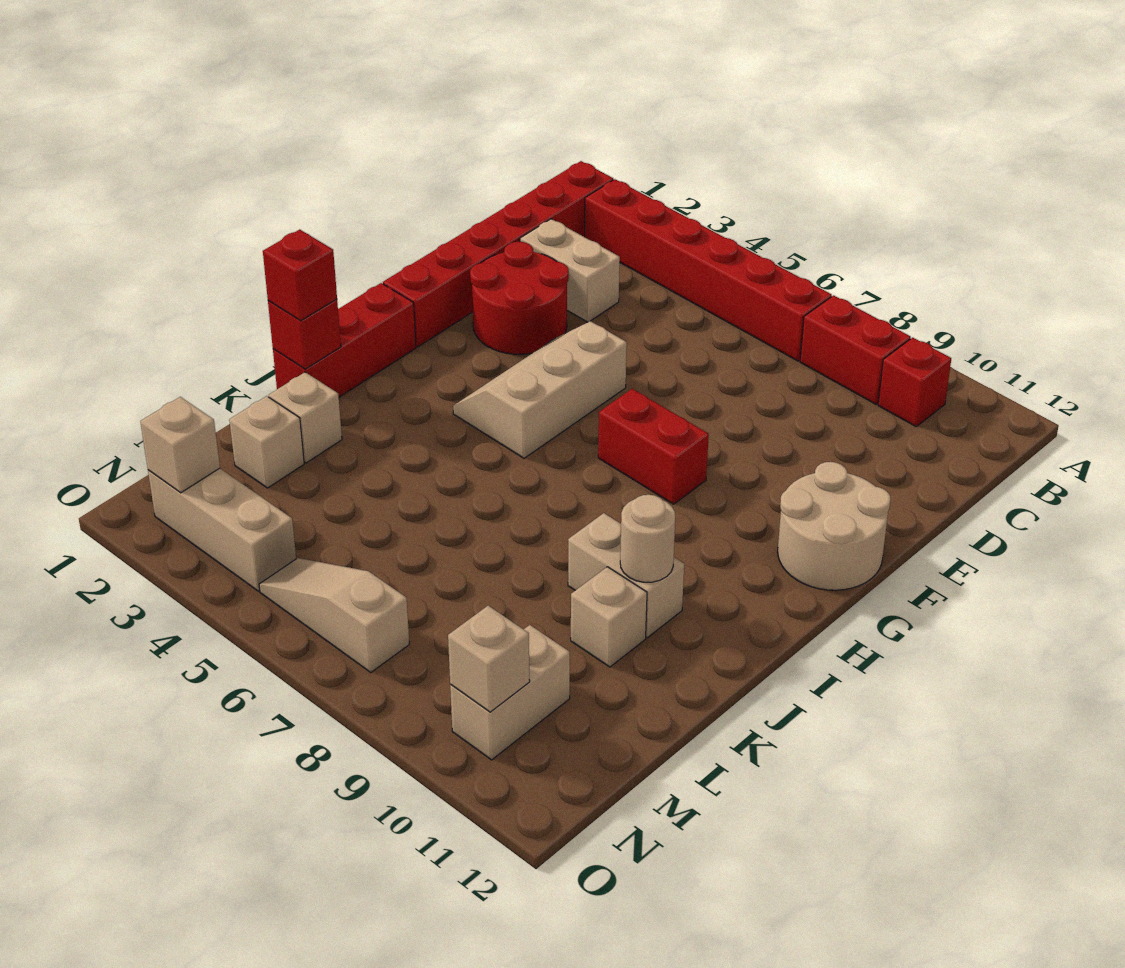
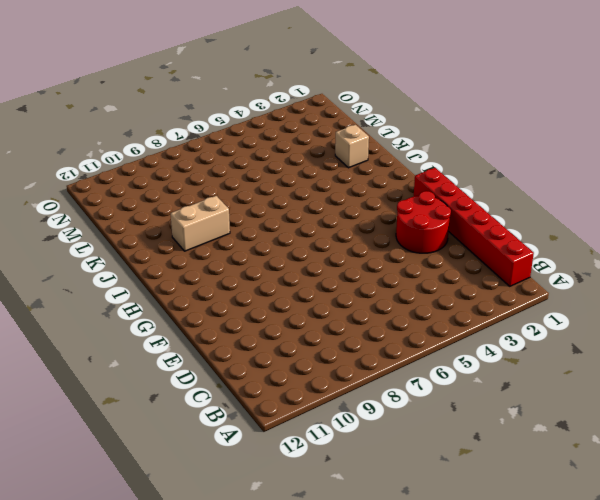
none -> red 1x6 brick [585,179,832,361]
none -> red 1x2 brick [800,295,911,404]
none -> red 1x1 brick [878,338,951,426]

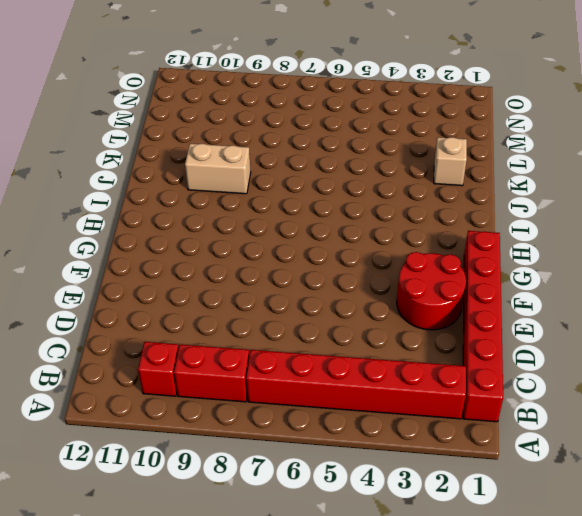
none -> tan 1x2 brick [520,219,620,322]
none -> tan 2x3 slope [453,321,627,458]
none -> tan 2x2 round brick [778,462,891,590]

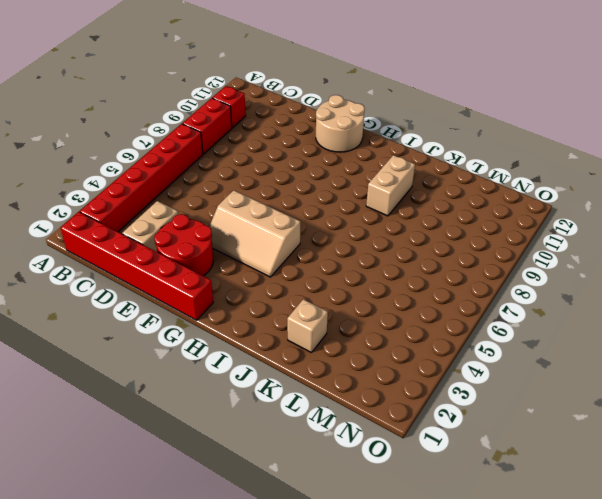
none -> red 1x2 brick [598,389,709,504]
none -> red 1x3 brick [273,283,416,397]
none -> tan 1x1 brick [571,567,647,667]

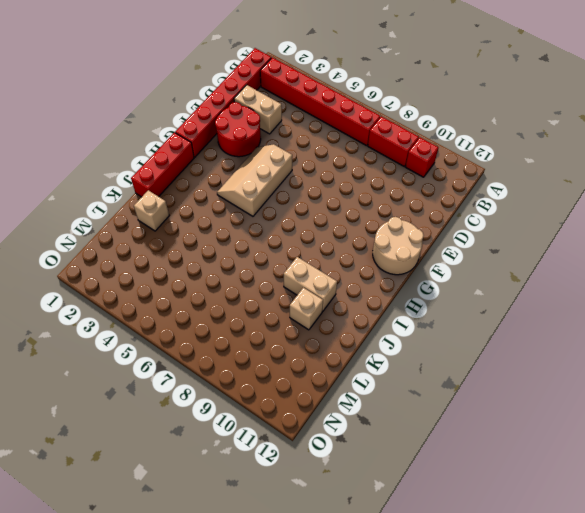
none -> red 1x2 brick [598,389,709,504]
none -> tan 1x1 brick [229,396,304,488]
none -> tan 1x2 brick [450,625,570,760]

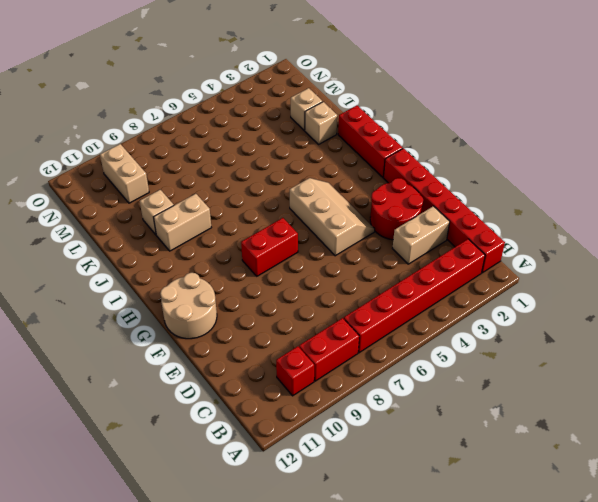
none -> tan 1x3 brick [148,468,296,591]
none -> tan 1x3 slope [259,558,409,672]
none -> red 1x1 brick [268,299,341,369]

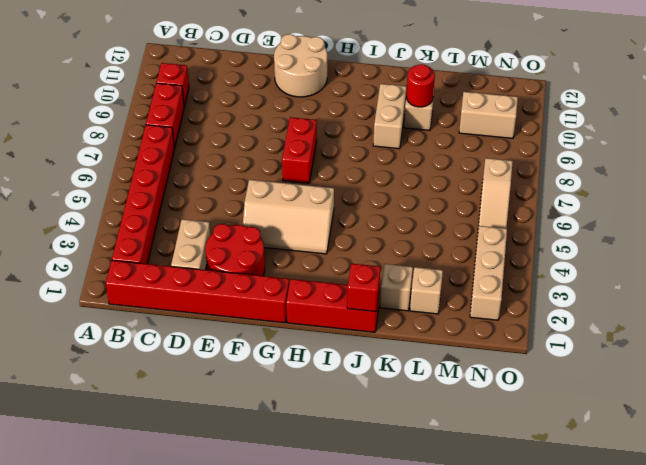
red 1x1 round brick [407,64,435,107] -> none
none -> tan 1x1 round brick [620,495,675,582]
none -> tan 1x1 brick [140,397,220,493]
none -> tan 1x1 brick [448,606,530,712]

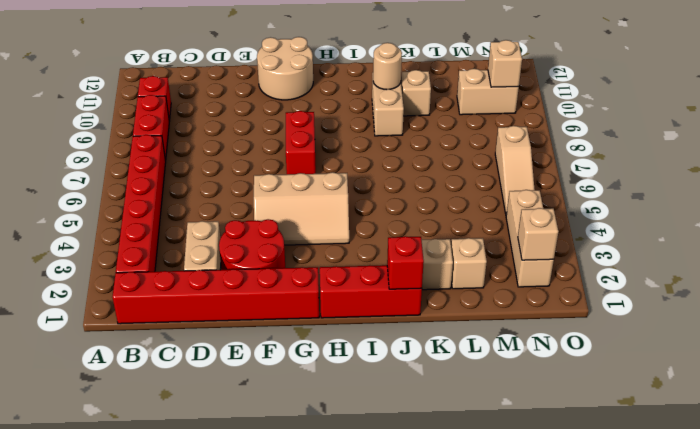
none -> red 1x1 brick [263,229,337,321]

